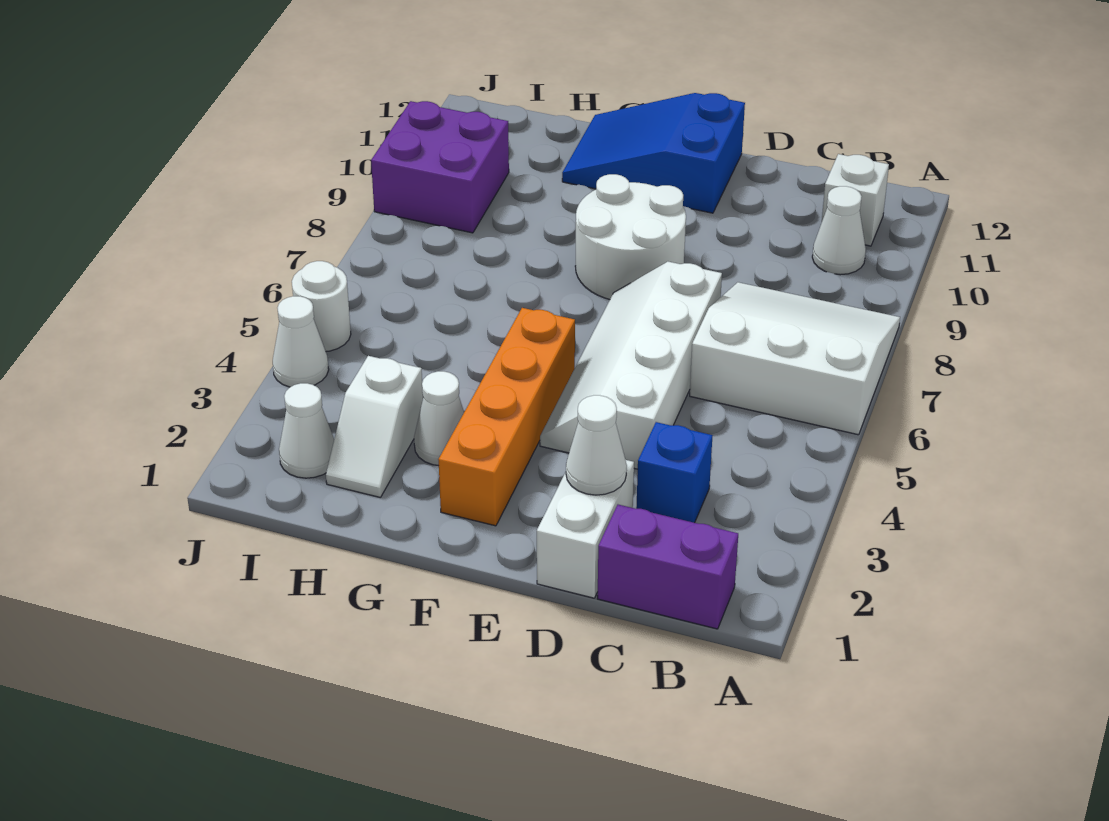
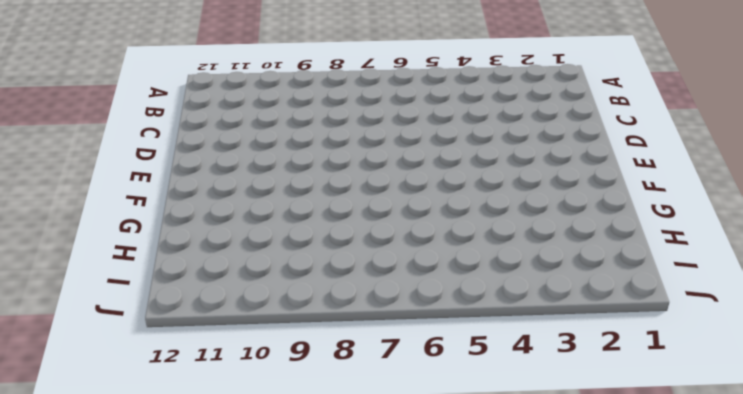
none -> white 3x3 slope [690,282,900,435]
none -> purple 1x2 brick [598,505,738,629]
none -> white 1x1 cone [812,186,866,275]

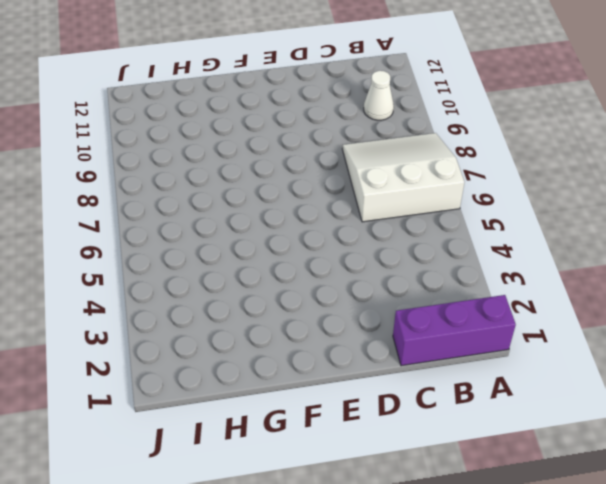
purple 1x3 brick [393,295,516,366] -> purple 1x2 brick [598,505,738,629]
none -> white 1x1 brick [822,154,889,246]
none -> blue 1x1 brick [636,422,713,523]
none -> white 1x2 brick [537,460,634,598]

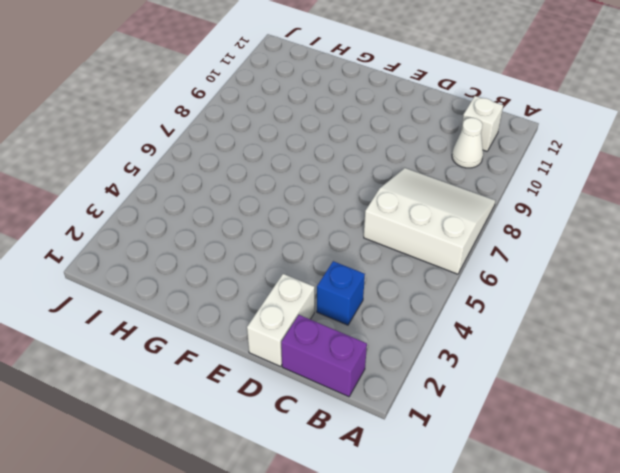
none -> white 2x4 slope [540,262,722,469]
none -> white 2x2 round brick [575,174,686,299]
none -> blue 2x3 slope [562,93,745,213]

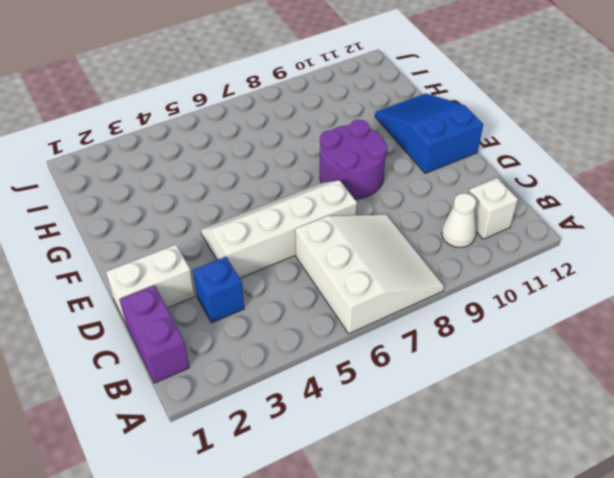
purple 2x2 round brick [320,120,387,199] -> white 2x2 round brick [575,174,686,299]
none -> orange 1x4 brick [438,308,575,526]
none -> white 1x1 cone [414,371,464,466]
none -> white 1x2 slope [326,356,423,498]

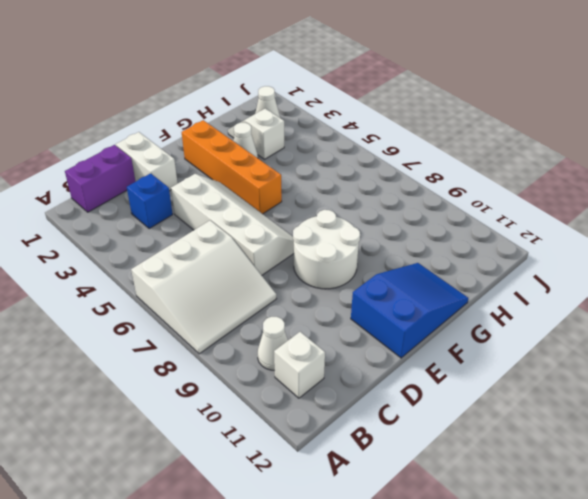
none -> purple 2x2 brick [371,101,509,233]
none -> white 1x1 cone [273,296,329,387]
none -> white 1x1 round brick [292,261,351,351]

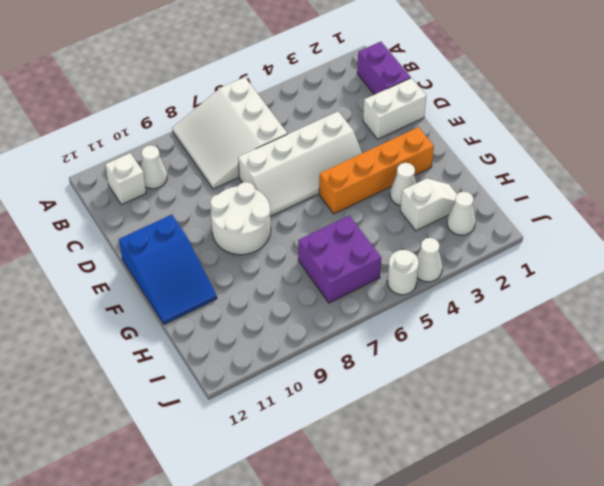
purple 2x2 brick [298,215,381,303] -> purple 2x2 brick moved to [371,101,509,233]
none -> blue 1x1 brick [636,422,713,523]
none -> white 1x1 cone [566,395,627,495]

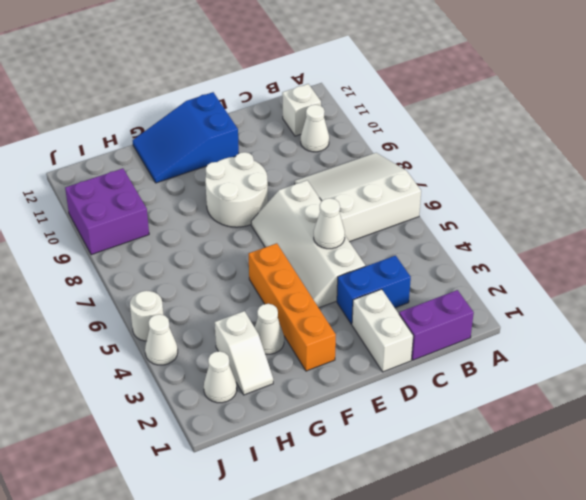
blue 1x2 brick [337,256,411,324] -> blue 1x1 brick [636,422,713,523]
white 1x1 cone [314,198,345,249] -> white 1x1 cone moved to [566,395,627,495]

